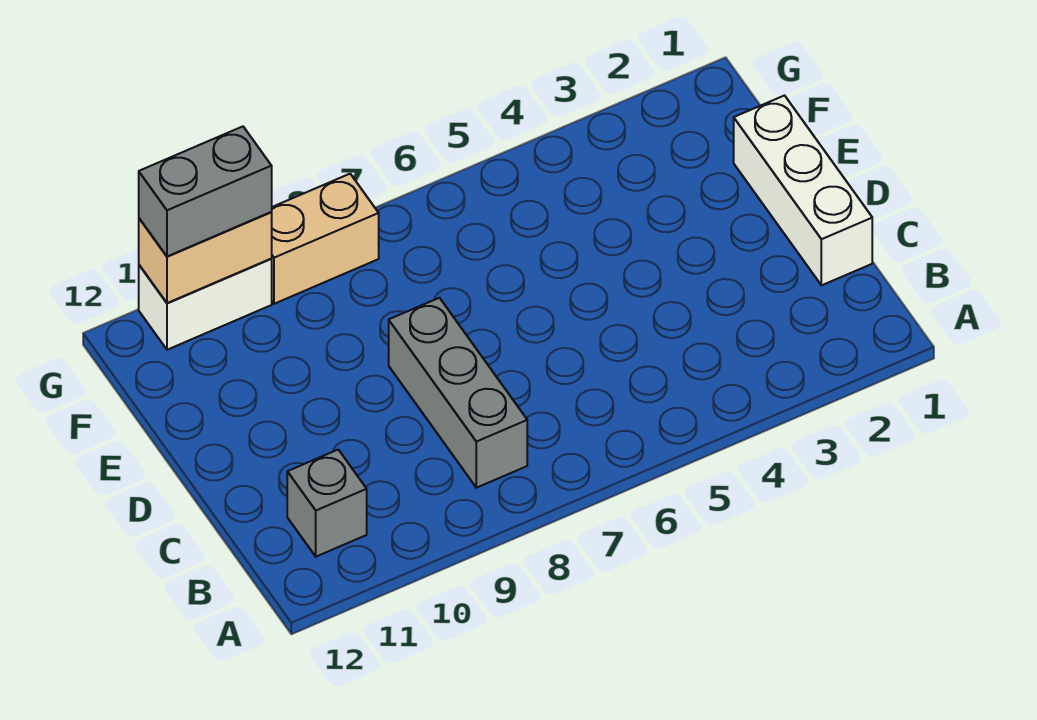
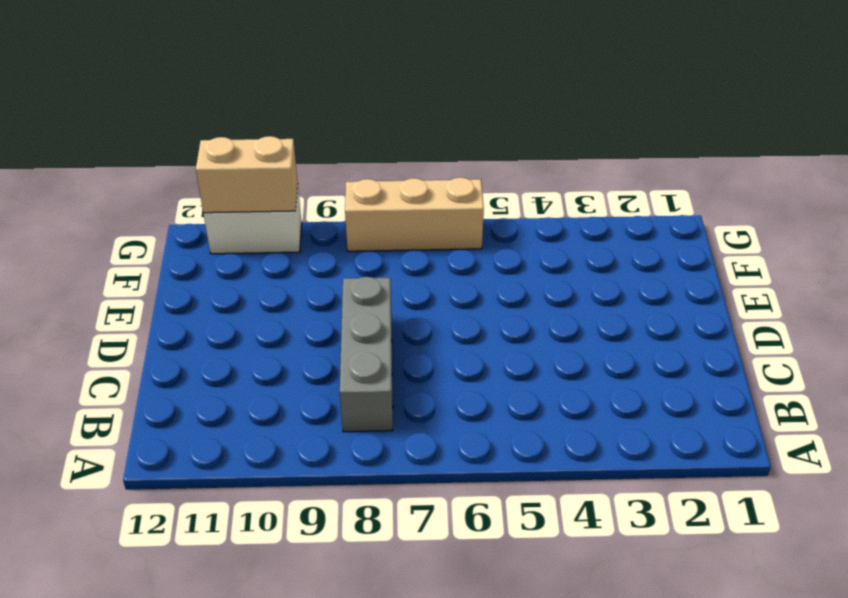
tan 1x3 brick [345,177,484,251] -> tan 1x2 brick [271,174,379,304]
none -> grey 1x1 brick [287,450,367,557]
none -> white 1x3 brick [734,96,872,285]

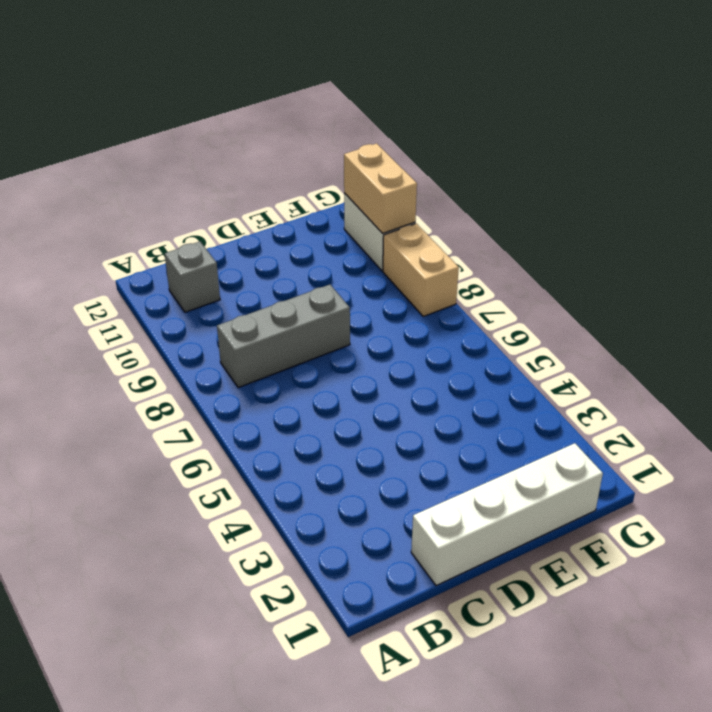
white 1x4 brick [411,443,603,586] -> white 1x3 brick [734,96,872,285]
none -> grey 1x2 brick [139,127,272,256]

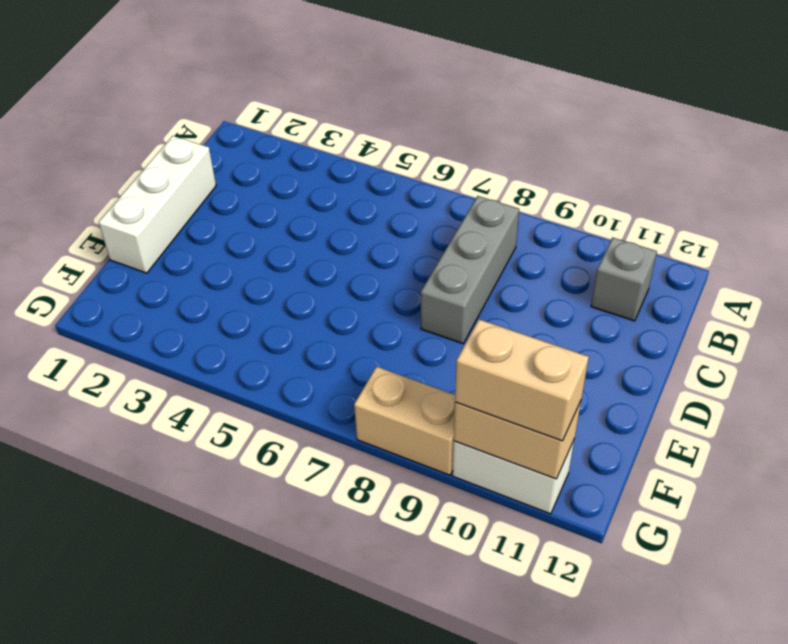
tan 1x2 brick [455,319,589,441] -> grey 1x2 brick [139,127,272,256]

